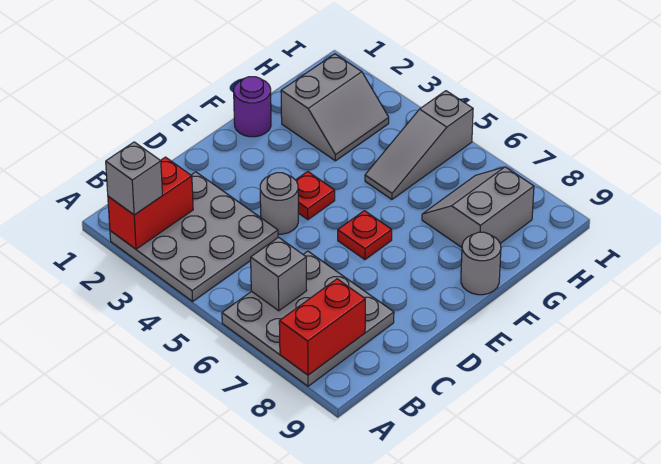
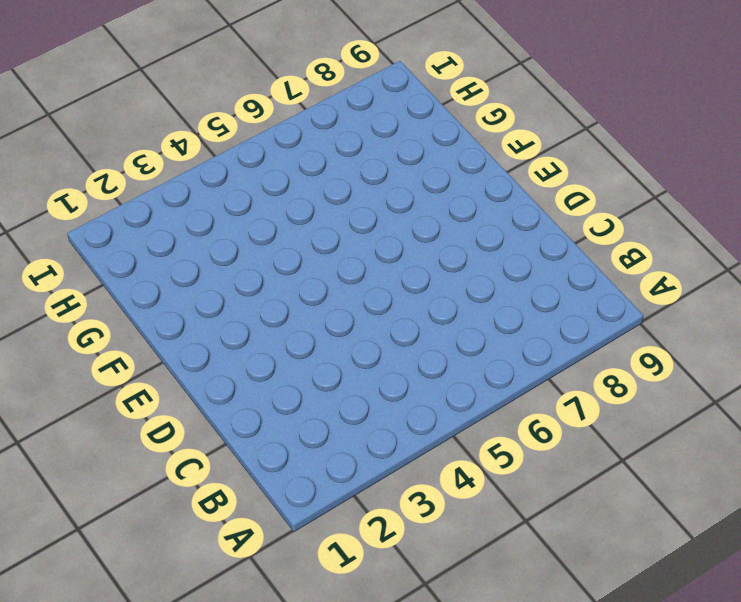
none -> grey 3x3 plate [110,172,278,301]
none -> grey 3x3 plate [222,251,394,386]
none -> grey 1x1 round brick [260,173,298,234]

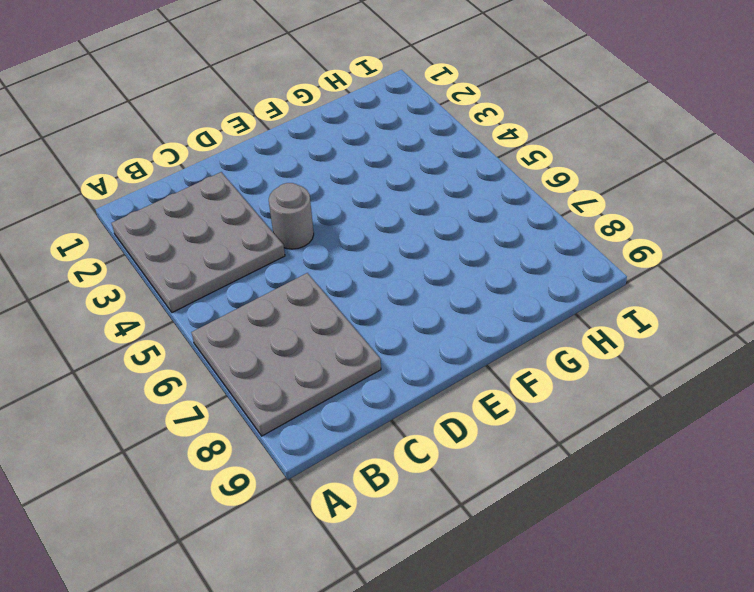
none -> red 1x1 plate [296,172,335,220]
none -> red 1x1 plate [338,211,392,260]
none -> purple 1x1 round brick [234,77,271,137]

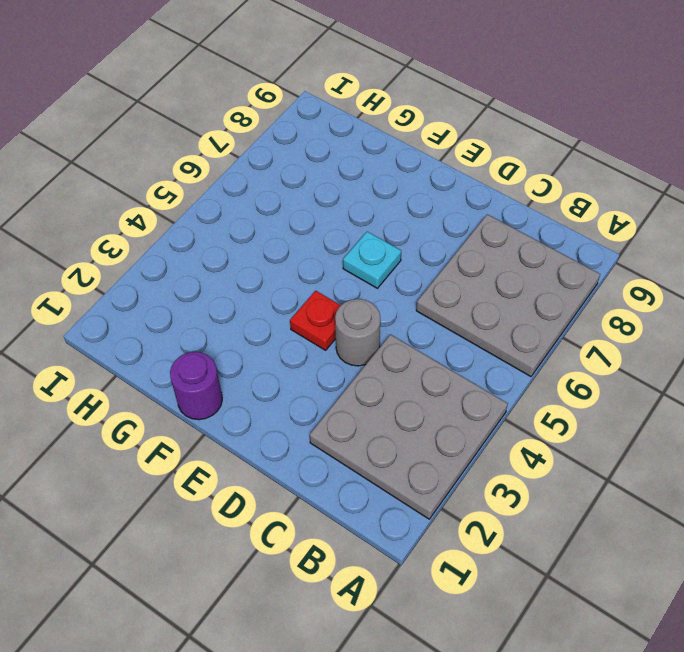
cyan 1x1 plate [343,232,401,288] -> red 1x1 plate [338,211,392,260]
none -> grey 1x1 round brick [461,232,501,295]
none -> grey 2x2 slope [281,54,389,161]
none -> grey 1x3 slope [365,91,473,199]

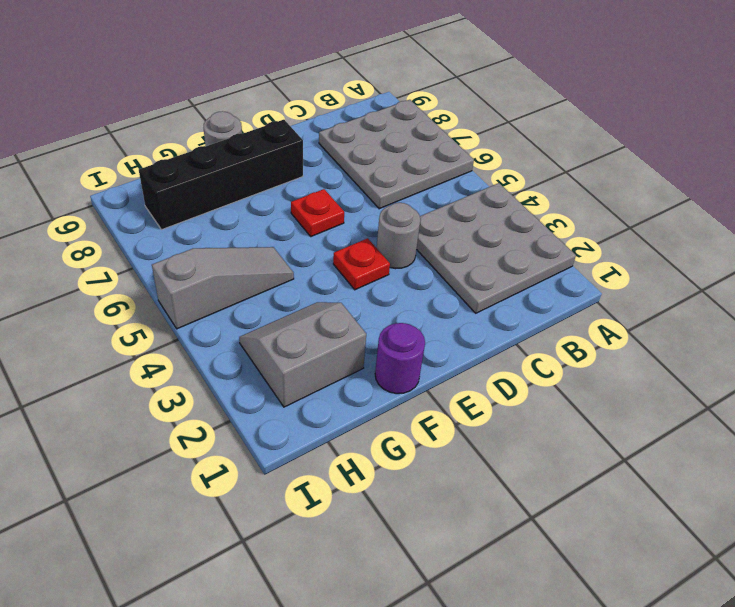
black 1x4 brick [139,120,303,230] -> grey 2x2 slope [422,167,534,247]
none -> red 1x2 brick [108,157,193,249]
none -> red 1x2 brick [279,279,365,375]
none -> grey 1x1 brick [251,237,307,311]

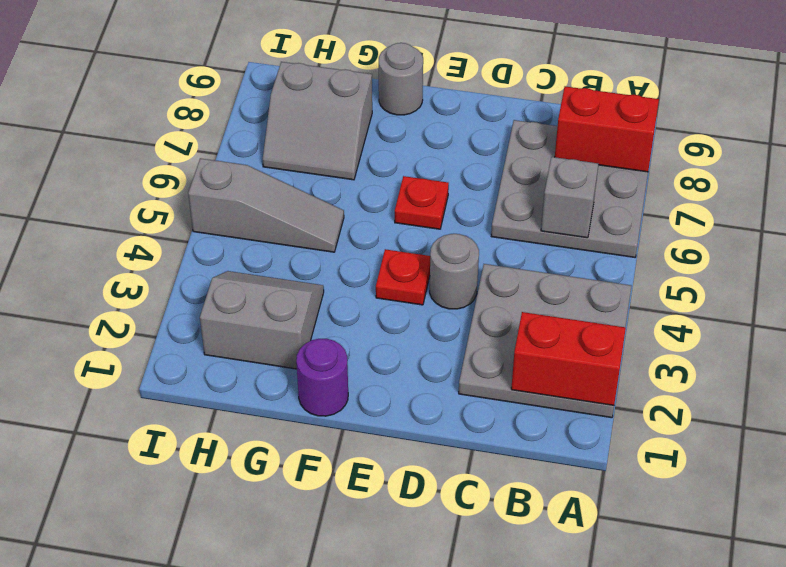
none -> grey 1x1 brick [106,142,162,215]

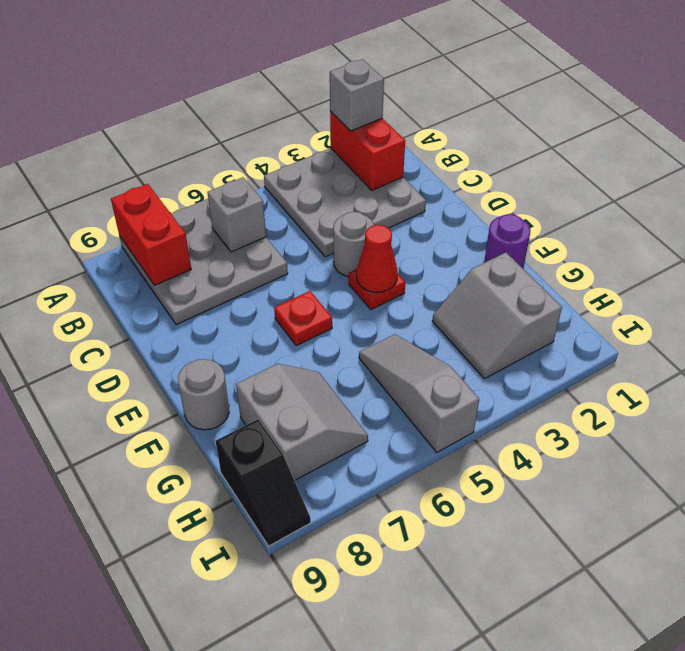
red 1x1 cone [356,225,398,292] -> none
black 1x2 slope [216,419,311,546] -> none

